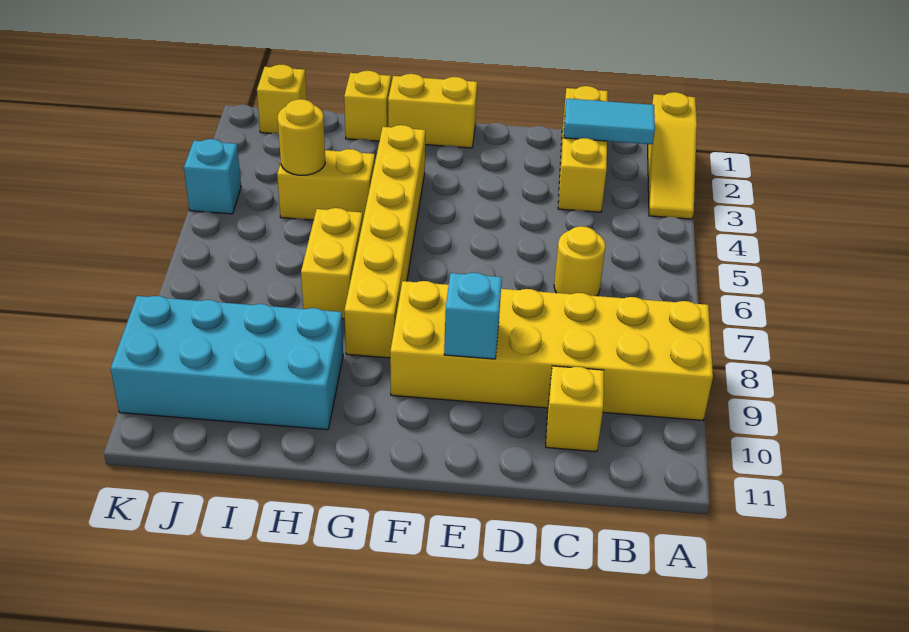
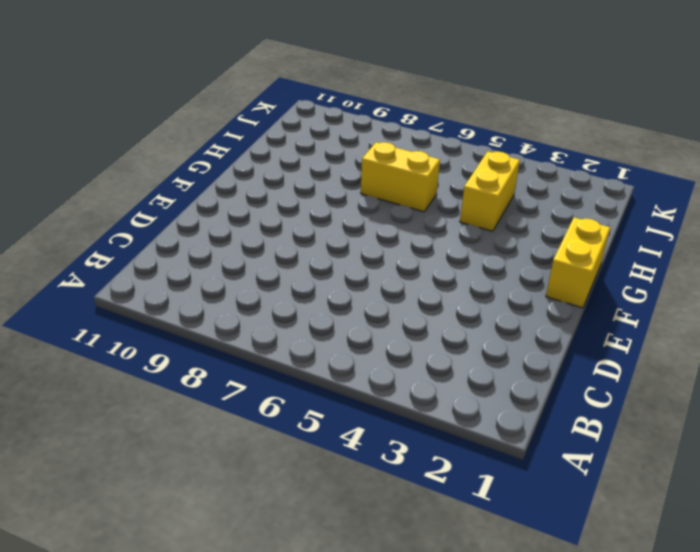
none -> yellow 1x3 slope [648,92,697,219]
none -> yellow 2x6 brick [390,281,713,420]
none -> yellow 1x3 brick [558,86,608,212]

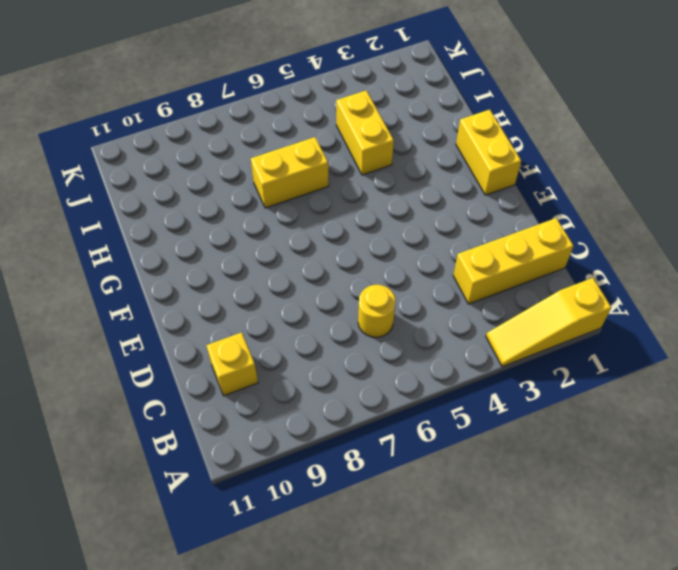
none -> yellow 2x6 brick [390,281,713,420]
none -> yellow 1x6 brick [344,125,425,358]
none -> yellow 1x1 brick [344,71,391,141]

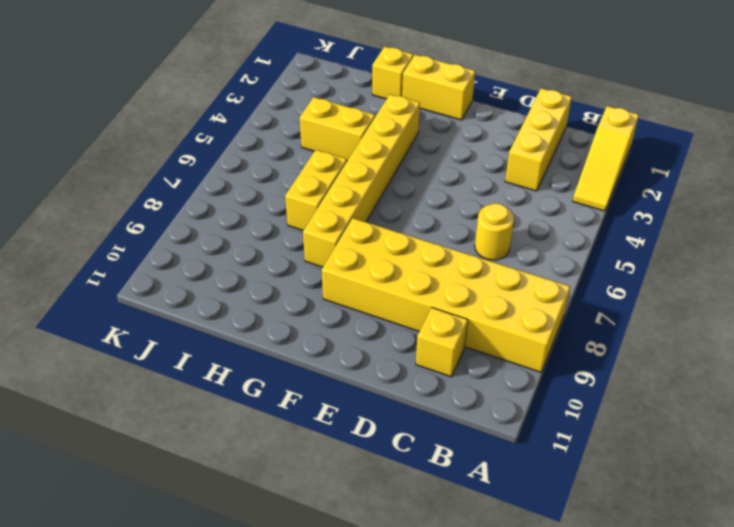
none -> cyan 2x4 brick [111,296,343,430]
none -> yellow 1x1 brick [257,65,307,133]
none -> cyan 1x1 brick [184,139,241,214]

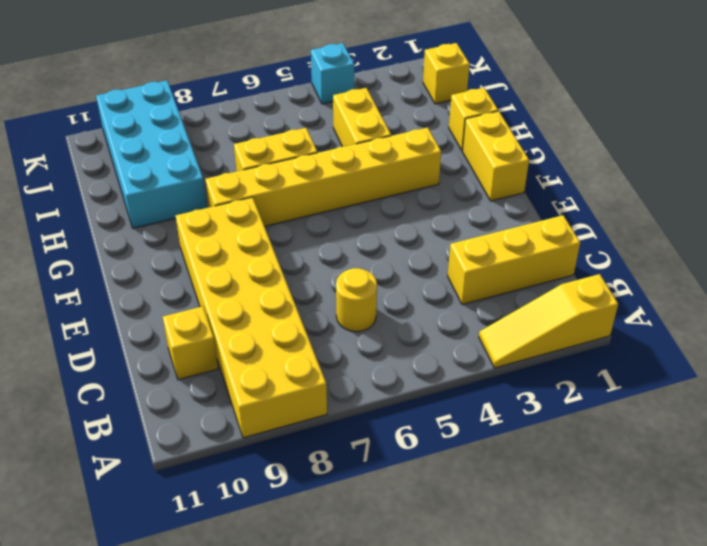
none -> cyan 1x2 tile [564,99,655,144]
none -> cyan 1x1 brick [444,273,502,359]
none -> yellow 1x1 round brick [278,99,325,175]

